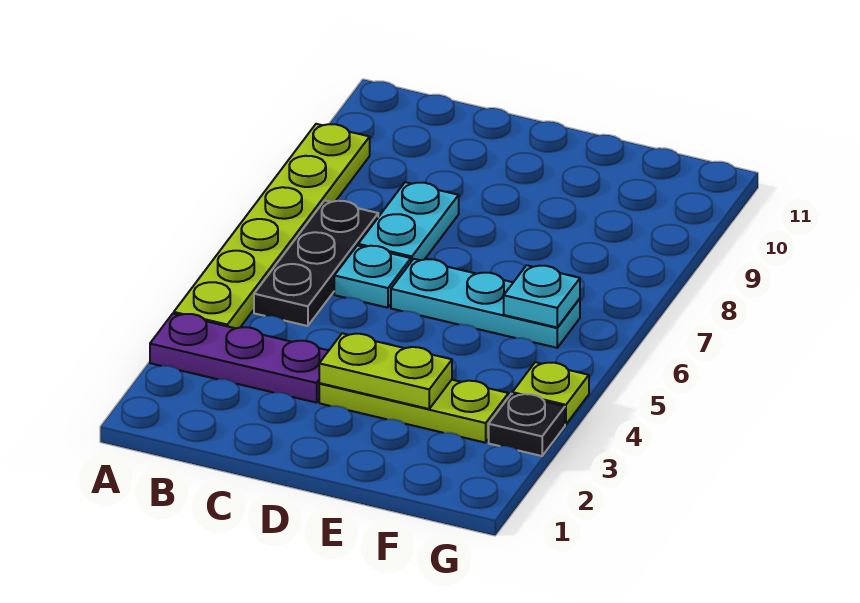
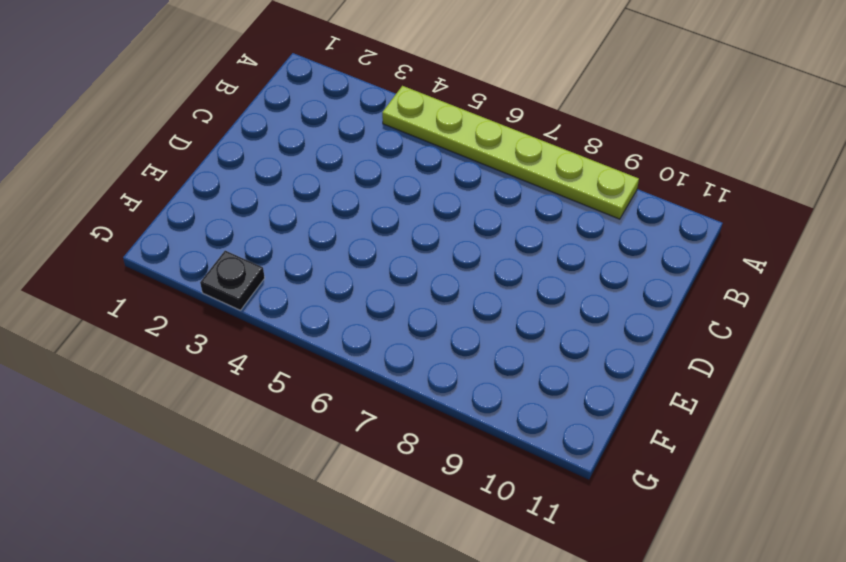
none -> purple 1x3 plate [150,314,329,403]
none -> black 1x3 plate [254,201,378,326]

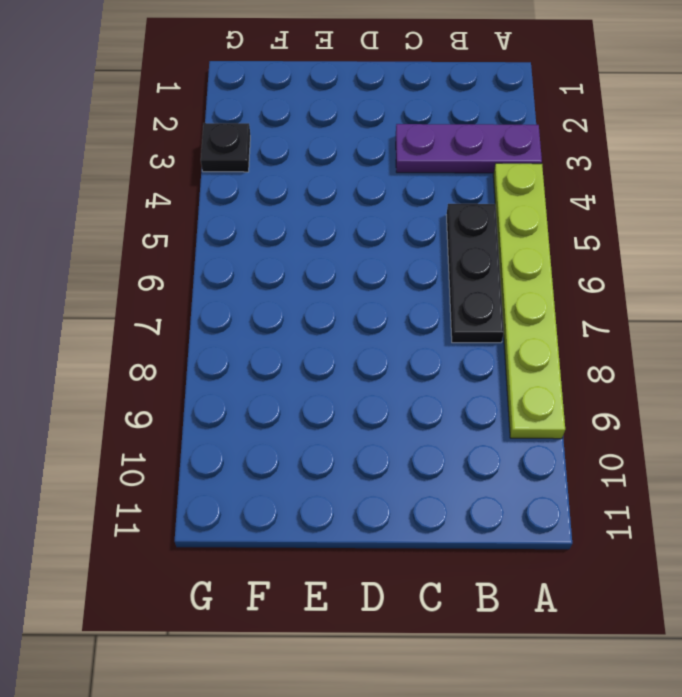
none -> cyan 1x1 plate [334,245,411,308]
none -> cyan 1x2 plate [358,182,459,261]

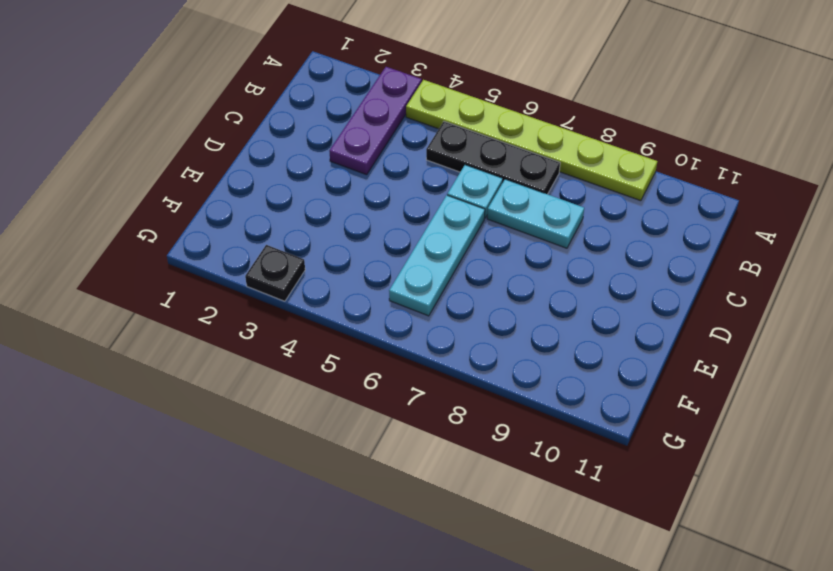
none -> lime 1x3 plate [319,380,509,443]
none -> lime 1x1 plate [512,362,589,424]

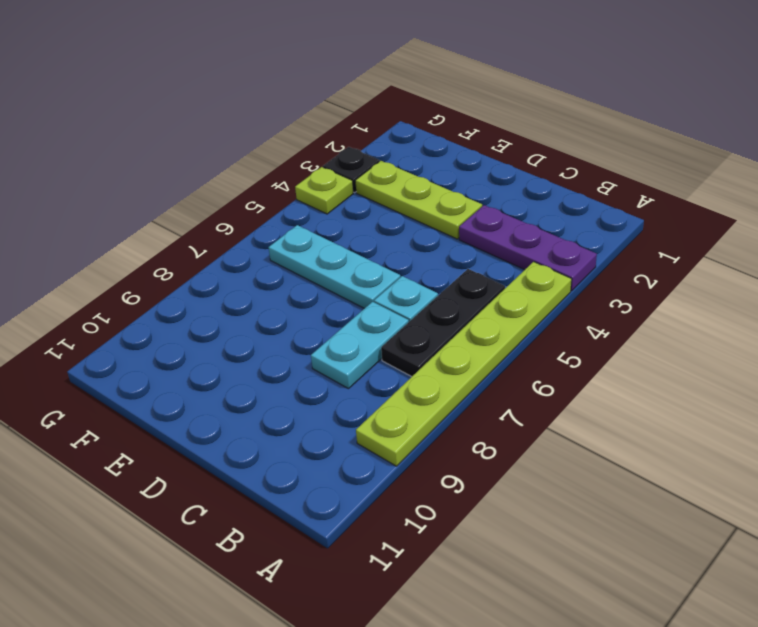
none -> lime 1x2 plate [319,333,452,409]
none -> cyan 1x1 plate [504,265,580,327]

